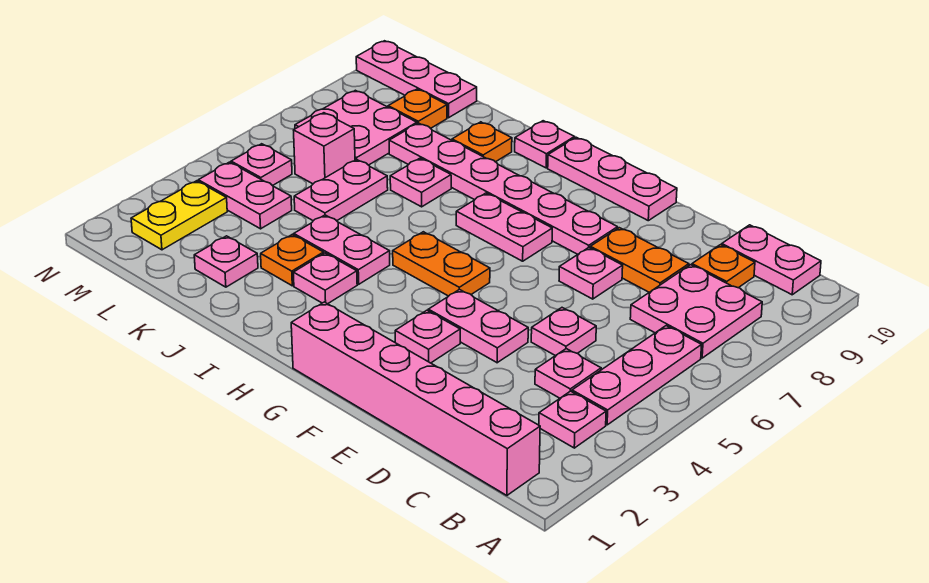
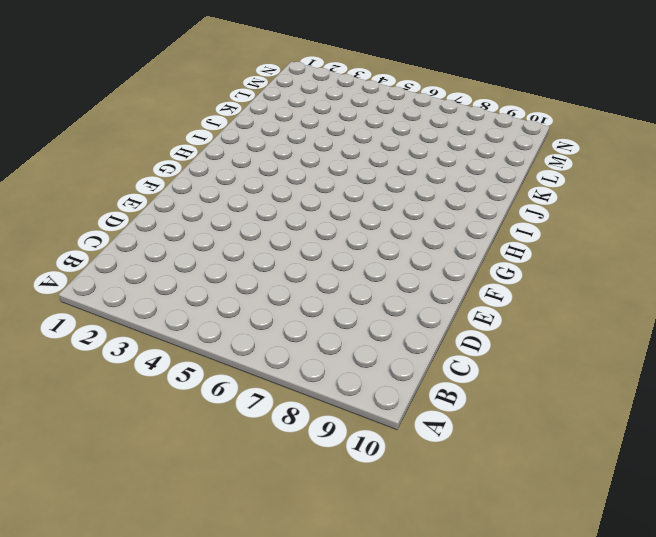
none -> pink 1x6 brick [291,302,540,495]
none -> pink 1x1 plate [539,391,606,448]
none -> pink 1x3 plate [572,326,702,425]
none -> pink 2x2 plate [630,265,762,358]

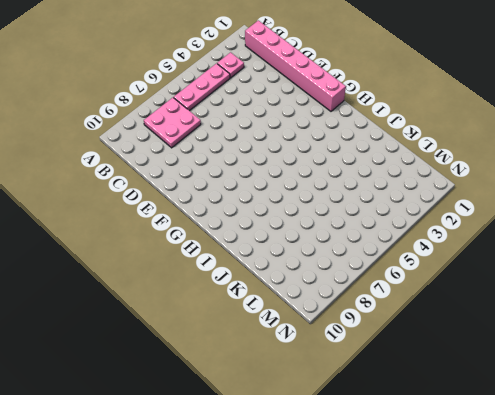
none -> pink 1x2 plate [722,225,821,295]
none -> pink 1x1 plate [535,349,601,398]
none -> orange 1x1 plate [692,245,755,288]
none -> pink 1x1 plate [531,308,596,356]

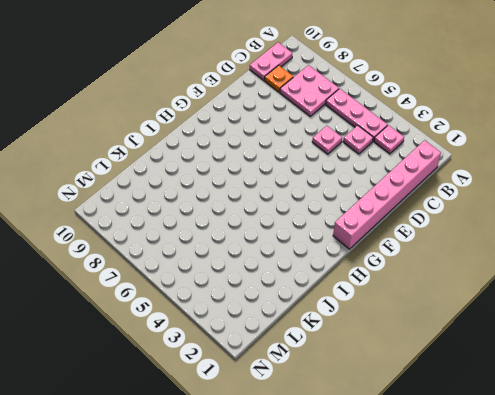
none -> orange 1x2 plate [590,228,689,292]
none -> pink 1x2 plate [428,289,528,363]
none -> pink 1x1 plate [559,248,623,299]
none -> pink 1x1 plate [395,310,460,363]

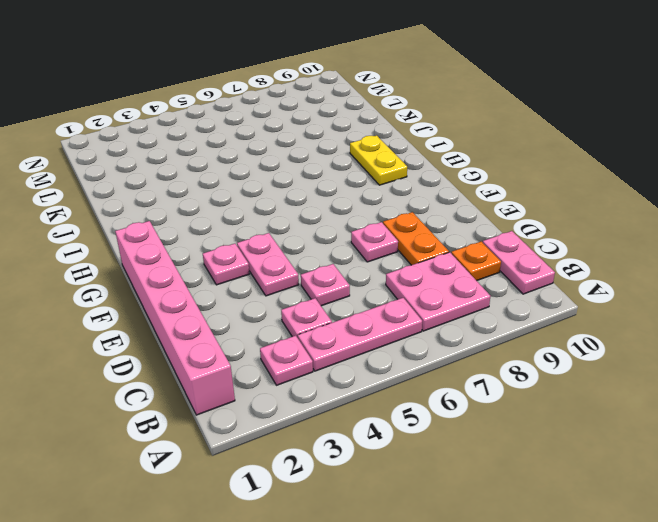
yellow 1x2 plate [350,135,407,185] -> yellow 1x2 plate turned to [131,181,227,250]
none -> pink 1x6 plate [389,123,618,255]
none -> pink 1x3 plate [548,137,677,221]
none -> orange 1x2 plate [393,232,490,296]
none -> pink 1x2 plate [456,193,552,261]

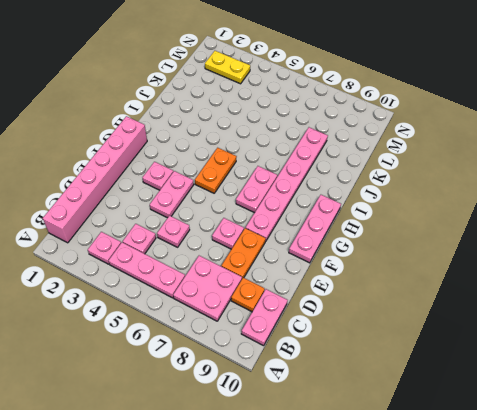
none -> pink 1x1 plate [293,253,357,304]
none -> pink 1x2 plate [294,215,390,284]
none -> pink 1x1 plate [515,121,575,168]
none -> orange 1x1 plate [261,235,324,286]

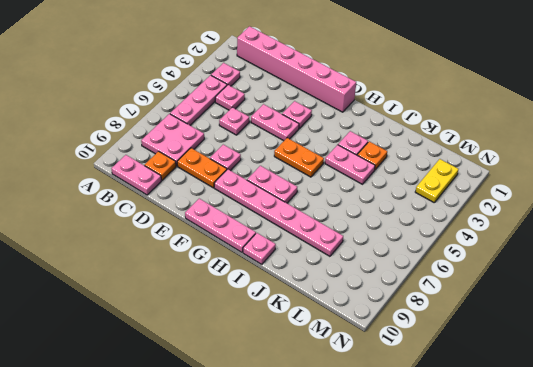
none -> pink 1x1 plate [390,158,451,207]
none -> orange 1x1 plate [452,122,512,162]
none -> pink 1x1 plate [194,236,258,287]
none -> pink 1x2 plate [294,159,388,221]

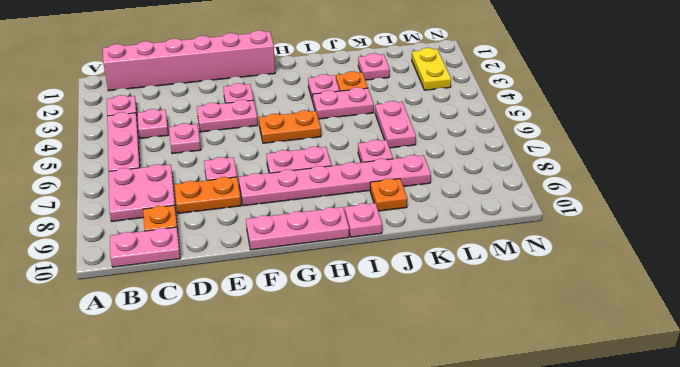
none -> pink 1x2 plate [198,162,292,229]
none -> pink 1x1 brick [294,113,355,184]
none -> pink 2x2 plate [295,90,417,165]
none -> orange 1x1 plate [388,89,447,128]

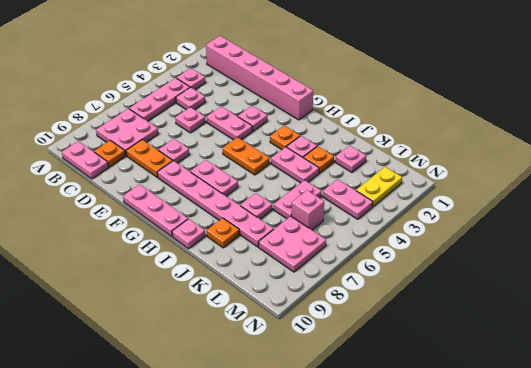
orange 1x1 plate [270,126,300,150] -> orange 1x1 plate moved to [388,89,447,128]
none -> pink 1x3 plate [356,41,477,118]
none -> pink 1x1 plate [231,144,292,186]

